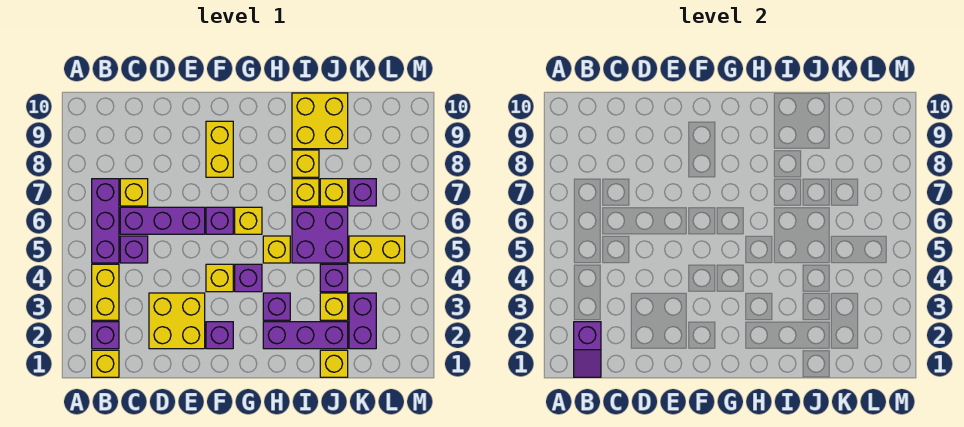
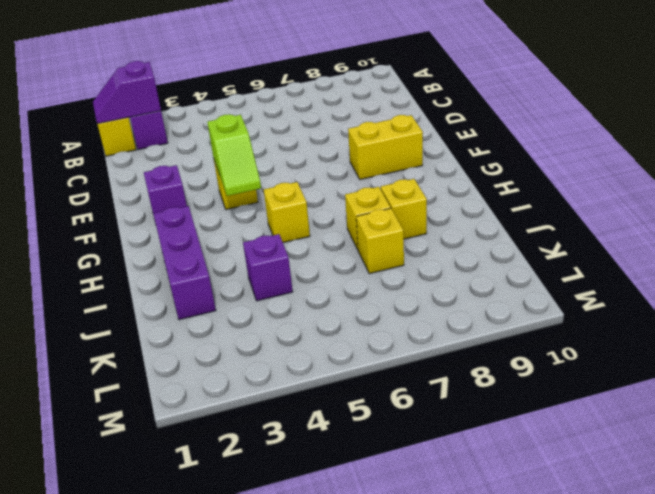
lime 1x2 slope [207,114,261,196] -> none
none -> yellow 1x2 brick [92,264,119,320]
none -> purple 1x3 brick [92,179,119,263]
none -> purple 1x1 brick [120,236,148,263]

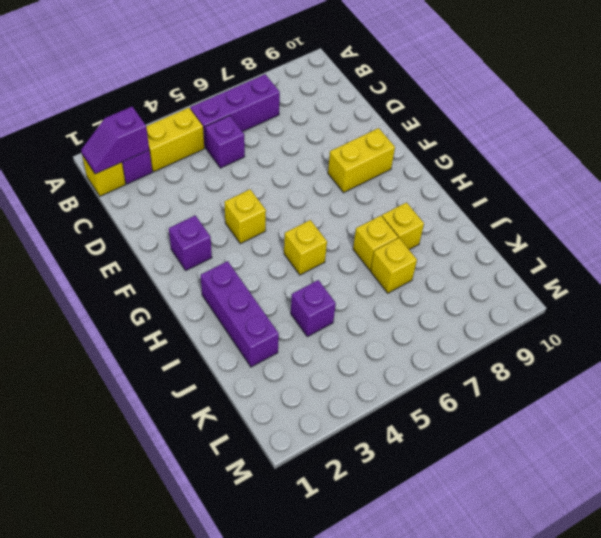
none -> purple 1x3 brick [120,207,205,234]
none -> yellow 1x1 brick [120,179,148,206]
none -> yellow 2x2 brick [149,293,205,349]

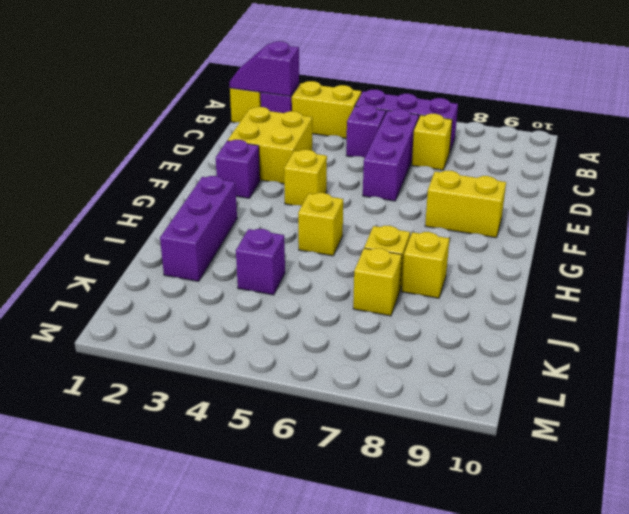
none -> purple 1x1 brick [206,207,233,234]
none -> purple 1x1 brick [235,264,262,292]
none -> yellow 1x1 brick [235,207,262,234]

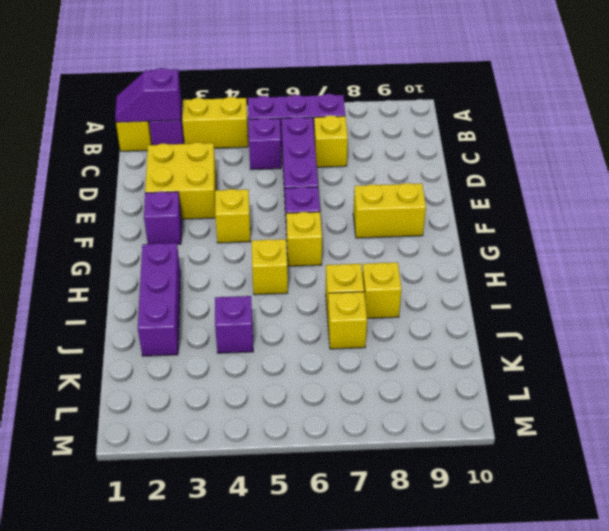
none -> purple 1x1 brick [235,264,262,292]
none -> purple 1x1 brick [263,293,290,320]
none -> purple 2x2 brick [292,207,348,263]

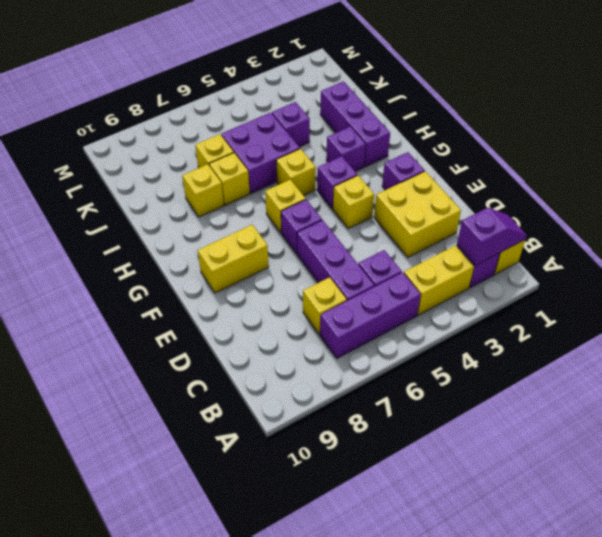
none -> yellow 2x2 brick [292,93,348,149]
none -> yellow 1x1 brick [320,350,348,377]
none -> yellow 1x1 brick [320,293,348,320]

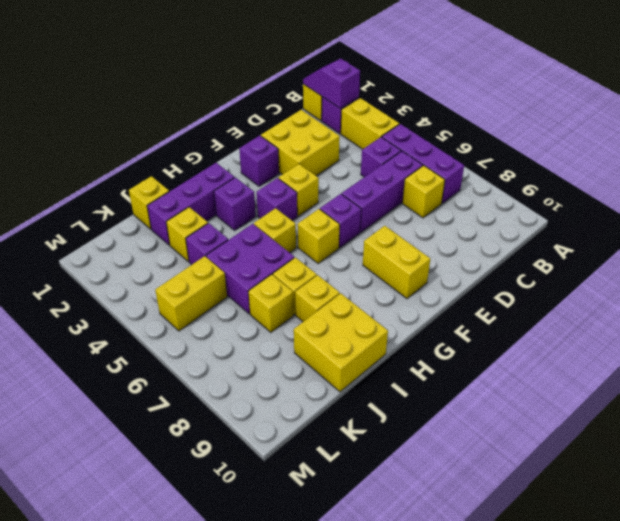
none -> purple 1x2 brick [349,293,376,349]
none -> purple 1x1 brick [349,179,376,206]

